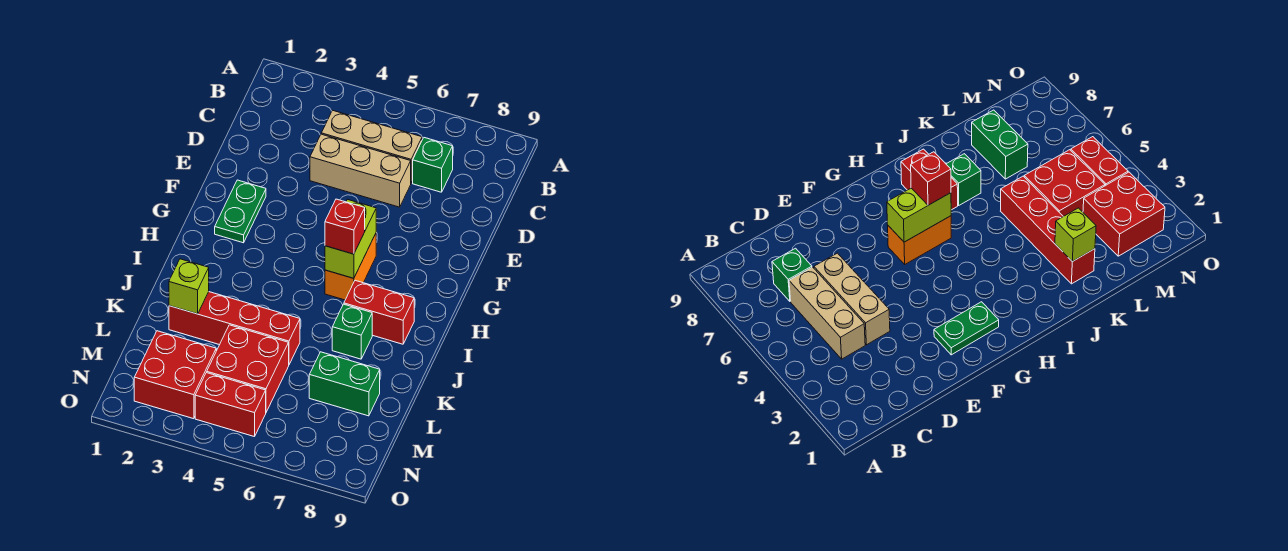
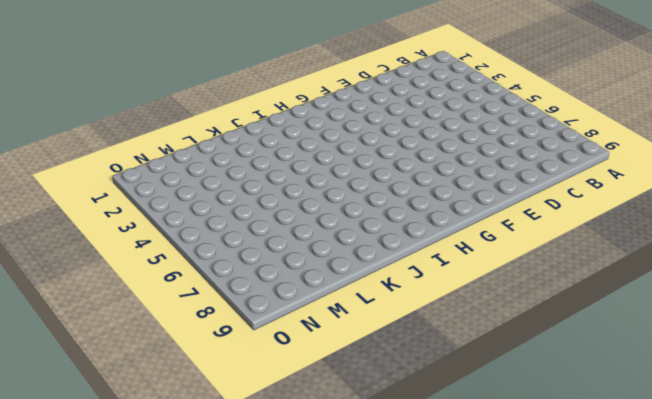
none -> tan 1x3 brick [321,110,422,183]
none -> green 1x1 brick [413,138,453,192]
none -> tan 1x3 brick [310,134,411,207]

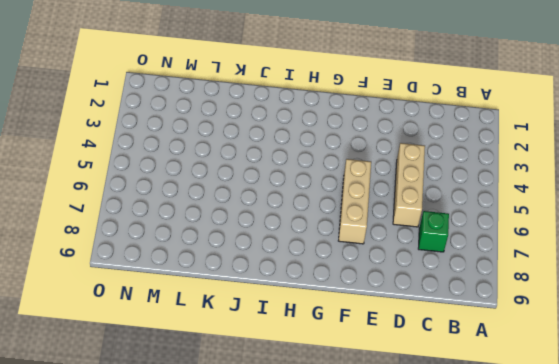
tan 1x3 brick [339,159,371,244] -> tan 1x3 brick moved to [321,110,422,183]
none -> green 1x2 plate [215,180,266,243]
none -> orange 1x2 brick [325,234,376,300]
none -> red 1x2 brick [344,280,414,344]

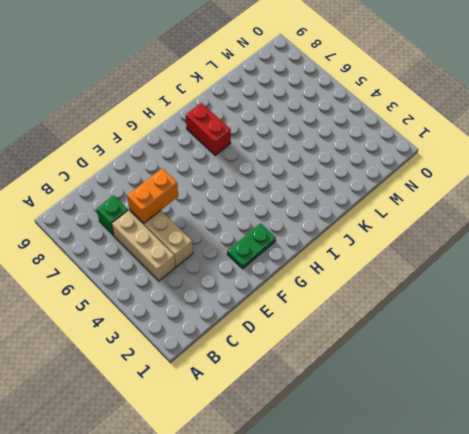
orange 1x2 brick [127,168,178,223] -> orange 1x2 brick moved to [325,234,376,300]
none -> green 1x1 brick [332,304,372,359]
none -> red 1x4 brick [169,292,300,364]
none -> red 2x2 brick [207,325,289,412]

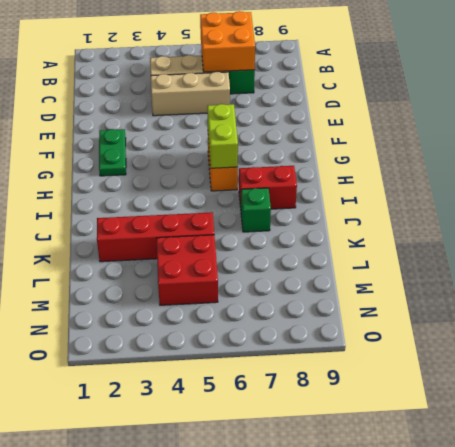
orange 2x2 brick [200,11,255,72] -> none
none -> green 1x2 brick [309,352,380,416]
none -> red 2x2 brick [134,331,216,419]
none -> red 1x2 brick [195,373,266,437]

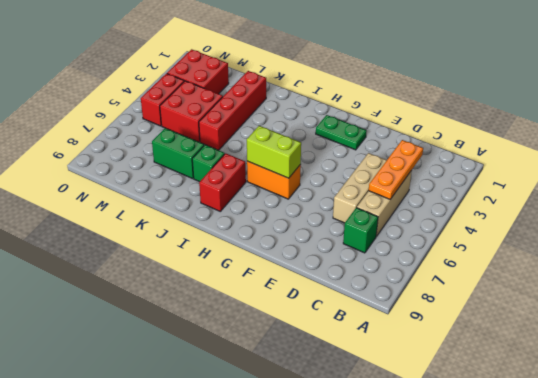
orange 1x3 plate [369,140,423,199] -> none
green 1x2 brick [152,128,204,179] -> green 1x2 brick turned to [309,352,380,416]
none -> lime 1x1 brick [169,259,209,314]
none -> red 1x1 brick [325,199,365,254]

